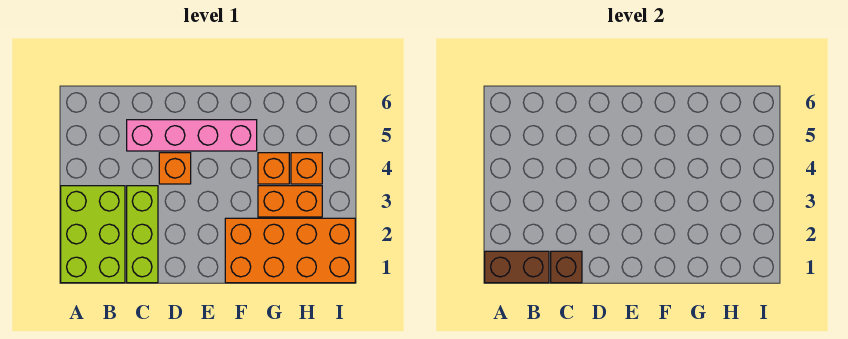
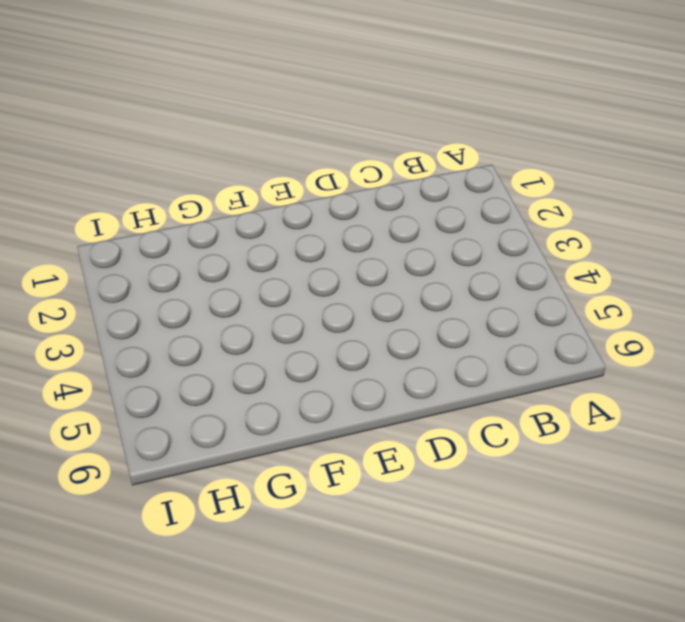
none -> lime 2x3 brick [61,186,125,283]
none -> lime 1x3 brick [127,186,158,283]

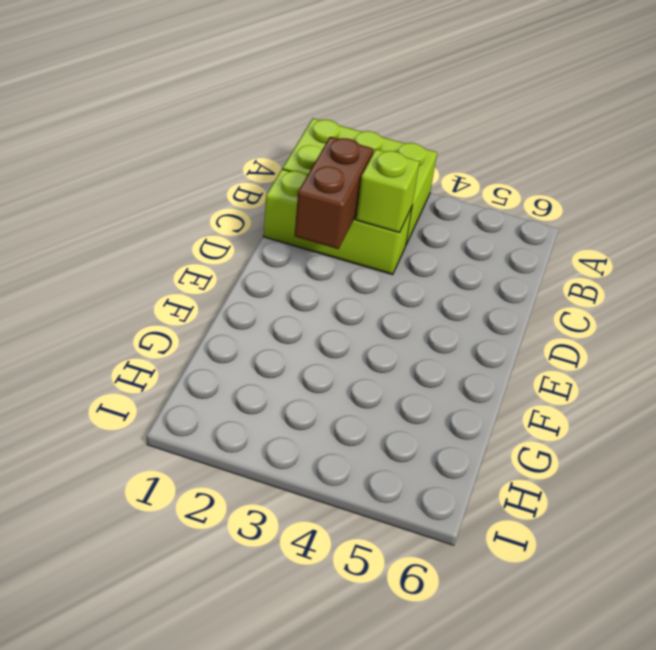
brown 1x2 brick [295,137,373,249] -> brown 1x2 brick moved to [485,251,549,283]
lime 1x1 brick [356,149,420,233] -> none
none -> pink 1x4 brick [127,120,257,151]
none -> orange 1x1 brick [159,153,191,184]

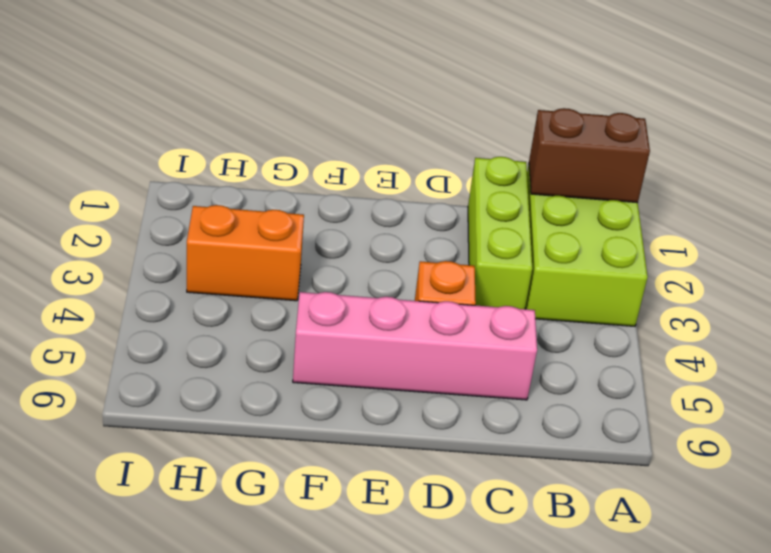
none -> orange 2x4 brick [225,218,355,283]
none -> orange 1x1 brick [258,153,289,184]

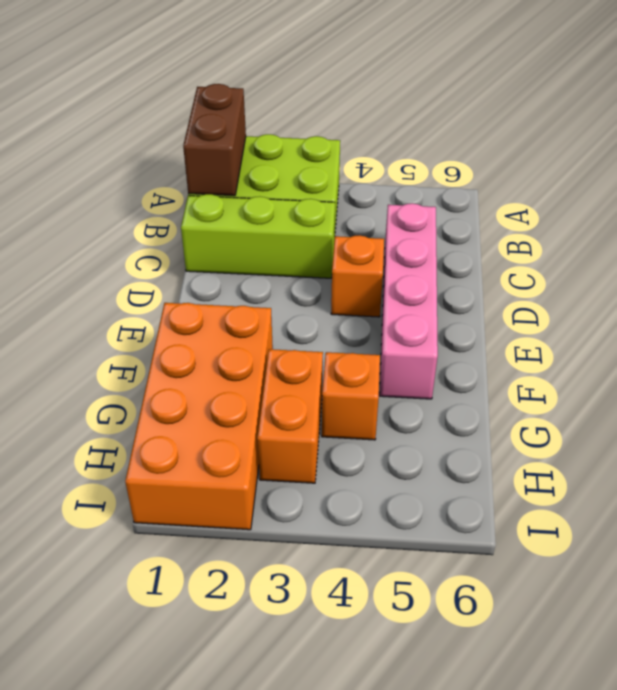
none -> orange 1x1 brick [291,153,322,184]
none -> brown 1x1 brick [551,251,582,283]

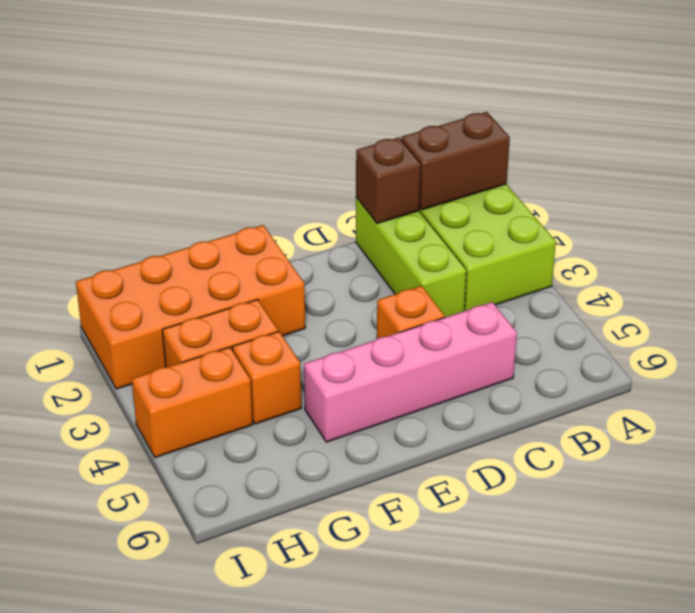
orange 1x2 brick [132,347,253,458] -> orange 1x1 brick [291,153,322,184]

